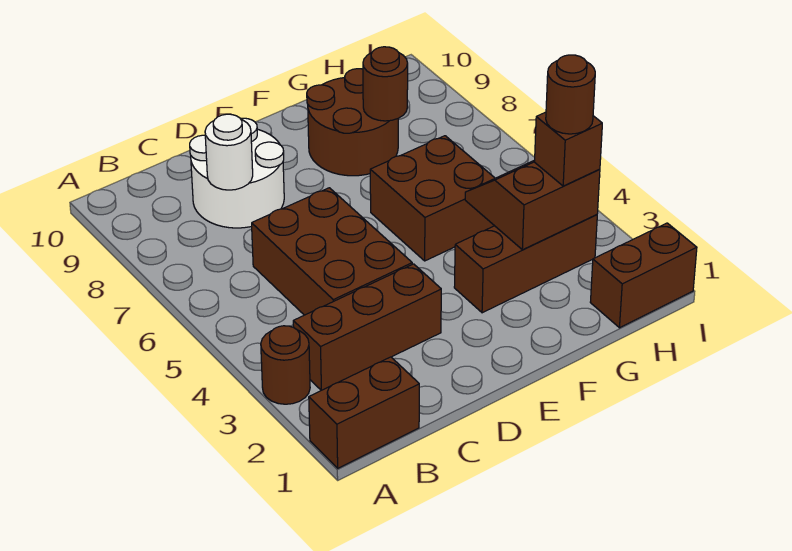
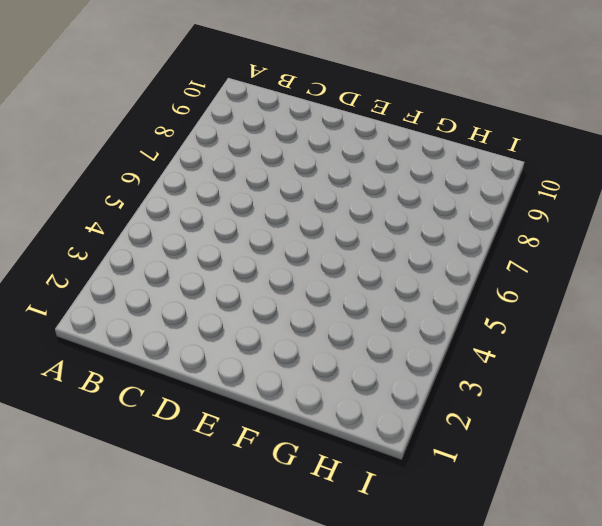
none -> brown 1x2 brick [309,357,419,468]
none -> brown 1x1 round brick [261,326,310,404]
none -> brown 1x3 brick [293,264,441,390]

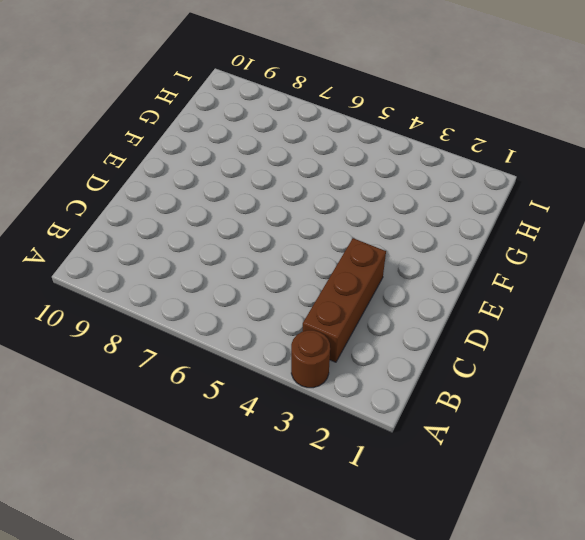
none -> brown 1x2 brick [309,357,419,468]
none -> brown 2x3 brick [252,188,412,315]
none -> white 2x2 round brick [190,118,284,228]

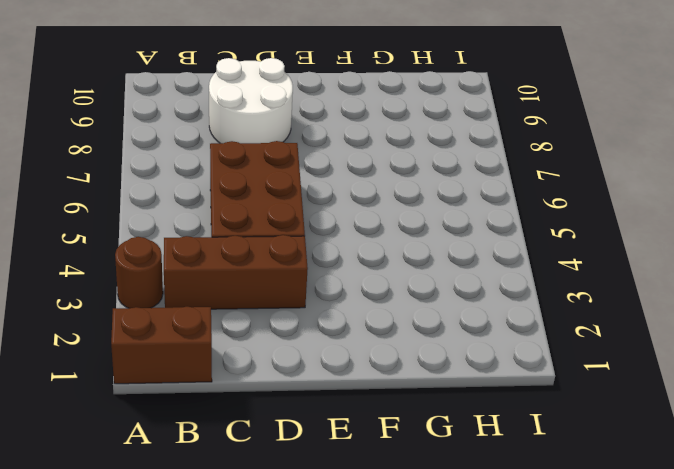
none -> brown 1x3 brick [454,215,597,313]
none -> brown 2x2 brick [370,136,495,261]
none -> brown 2x2 round brick [307,69,398,176]

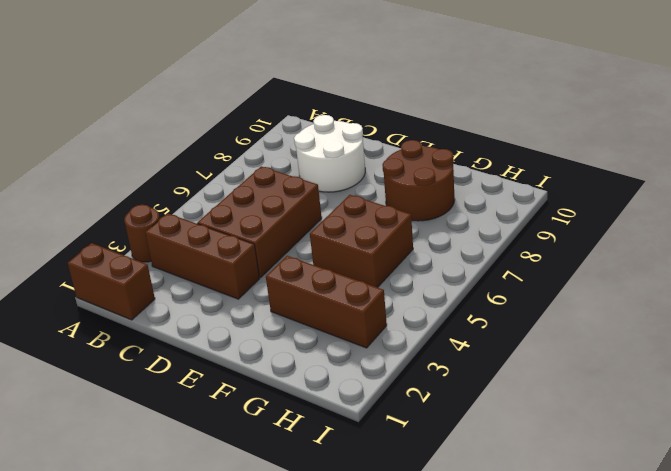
none -> brown 1x2 brick [590,223,697,328]
none -> white 1x1 round brick [205,114,253,190]
none -> brown 2x2 slope [465,160,600,250]

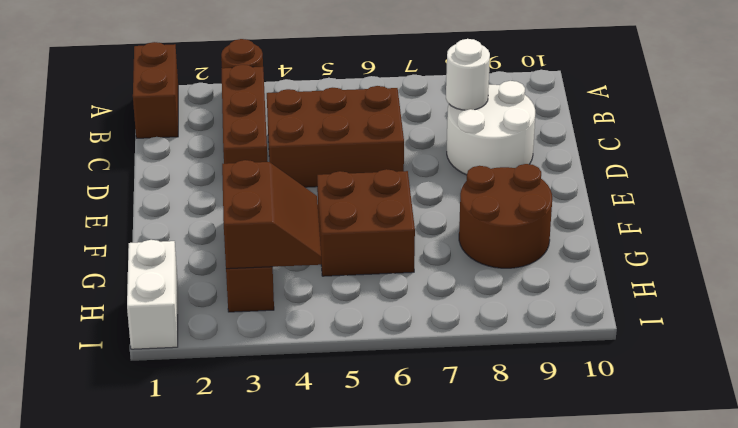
white 1x2 brick [127,240,178,349] -> brown 1x2 brick [590,223,697,328]
none -> brown 1x1 round brick [363,47,408,121]
none -> brown 1x1 brick [535,112,602,186]
none -> brown 1x1 round brick [546,55,595,134]

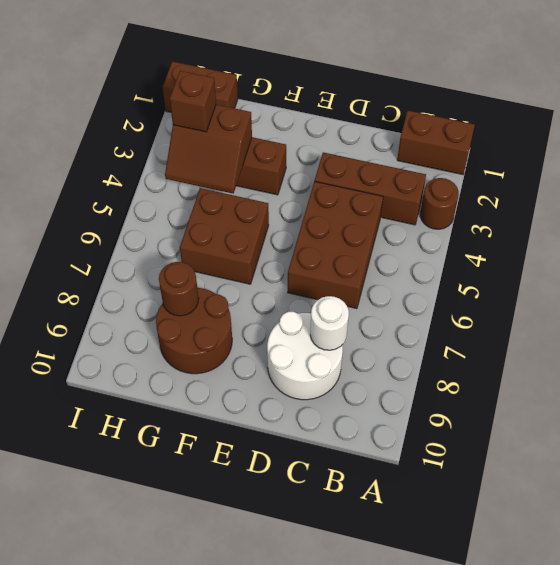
none -> brown 1x1 round brick [546,55,595,134]

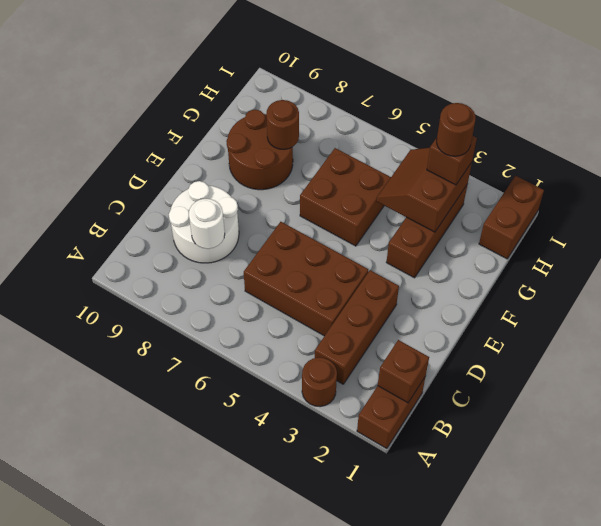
brown 1x1 brick [378,340,429,403] -> none

